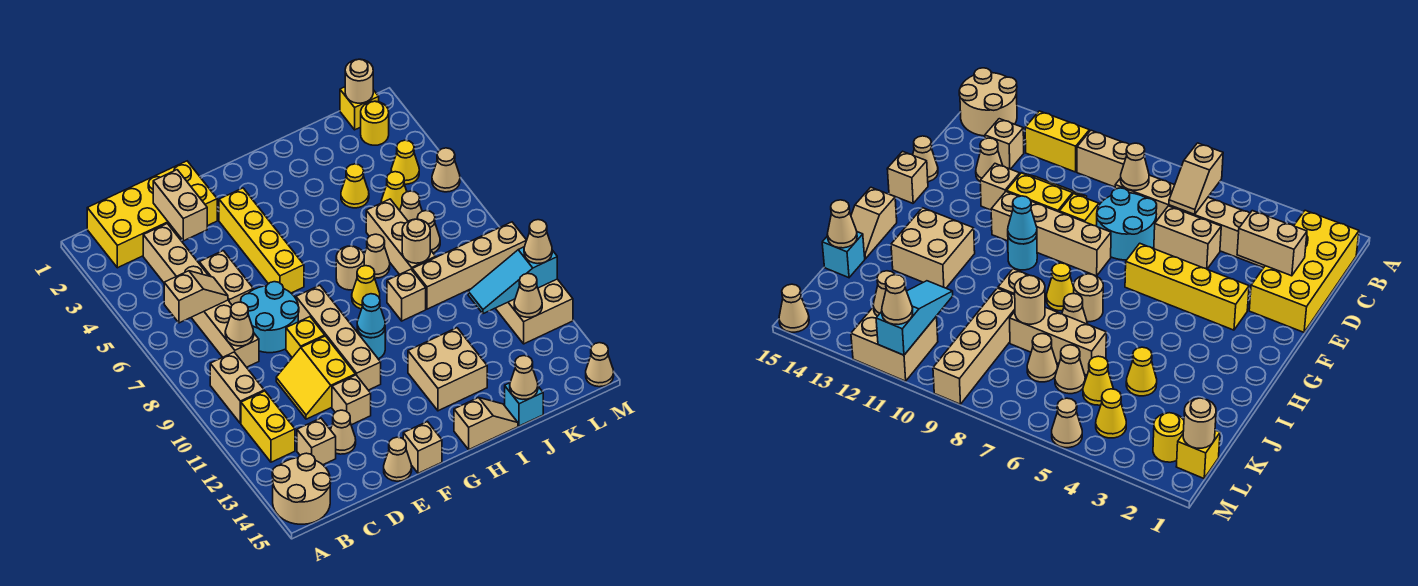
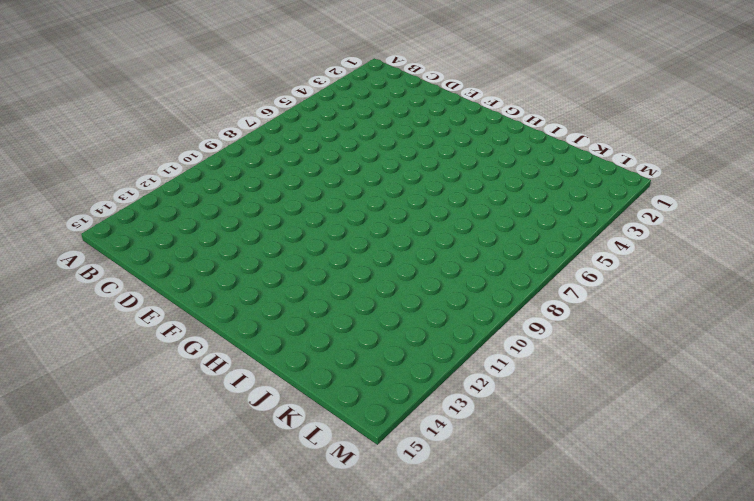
none -> tan 2x2 round brick [272,453,331,524]
none -> yellow 2x4 brick [87,161,217,268]
none -> tan 1x2 brick [210,352,264,423]
none -> yellow 1x2 brick [241,391,295,462]

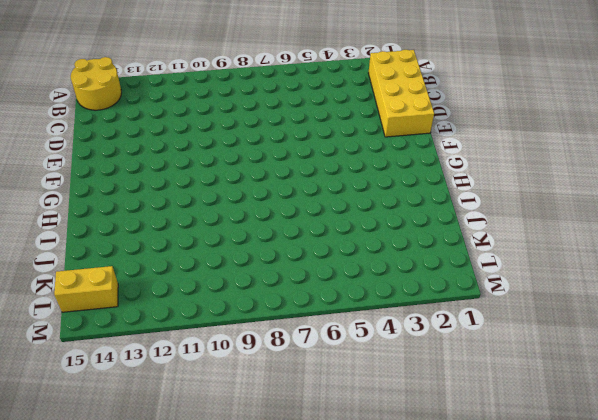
yellow 2x2 round brick [71,57,122,110] -> tan 2x2 round brick [272,453,331,524]
yellow 1x2 brick [54,266,118,312] -> yellow 1x2 brick moved to [241,391,295,462]
none -> tan 1x2 brick [210,352,264,423]
none -> tan 1x6 brick [143,224,259,367]
none -> tan 1x1 brick [297,418,336,465]
none -> tan 1x2 brick [199,251,253,305]

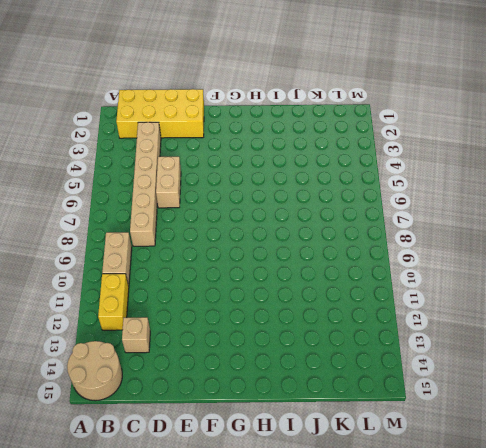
none -> cyan 2x2 round brick [241,282,299,353]
none -> yellow 2x2 slope [276,336,355,419]
none -> tan 1x1 cone [331,410,356,454]
none -> yellow 1x1 brick [286,317,325,358]

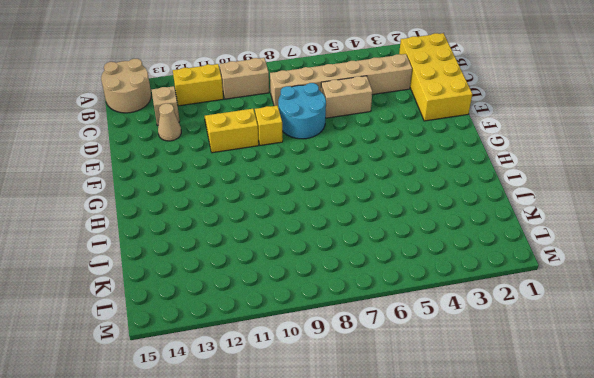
none -> tan 1x1 brick [332,375,371,425]
none -> tan 1x1 cone [384,437,412,481]
none -> yellow 1x4 brick [219,188,304,293]
none -> tan 1x4 brick [296,285,381,390]

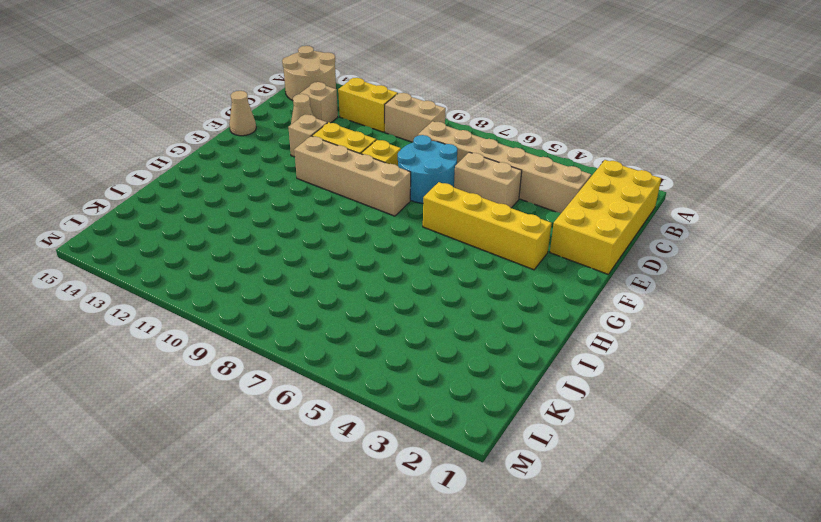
none -> tan 1x1 brick [403,422,442,473]
none -> cyan 1x1 round brick [357,329,385,359]
none -> tan 1x1 round brick [336,246,364,290]
none -> yellow 1x1 cone [352,266,380,309]

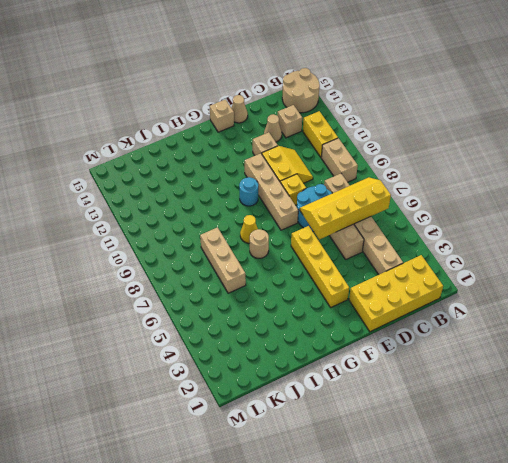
yellow 2x4 slope [300,177,391,240] -> tan 1x2 slope [164,271,228,323]
none -> tan 2x2 brick [408,328,487,411]
none -> tan 1x2 slope [454,397,518,449]
none -> tan 1x1 cone [364,234,390,278]
none -> tan 1x1 brick [387,269,426,321]

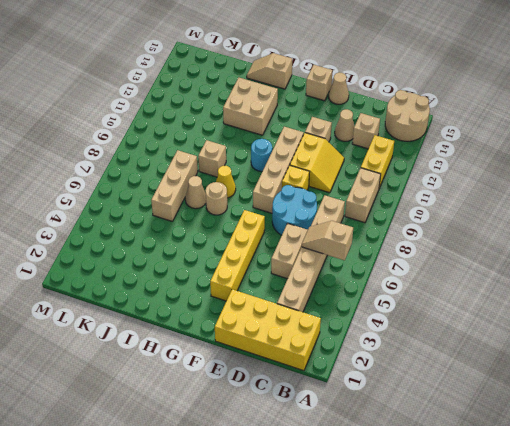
none -> yellow 1x1 cone [341,164,369,208]
none -> tan 1x4 brick [412,222,526,309]
none -> cyan 1x1 brick [505,383,543,426]
none -> yellow 1x1 cone [381,172,407,210]

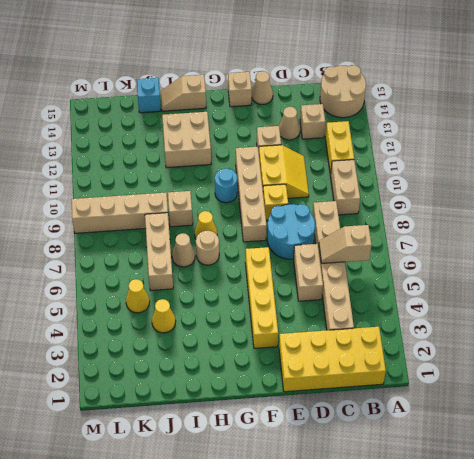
none -> tan 1x1 cone [400,191,422,221]
none -> tan 1x1 cone [417,211,440,253]
none -> yellow 1x1 brick [340,87,379,130]
none -> yellow 1x1 round brick [361,101,389,145]

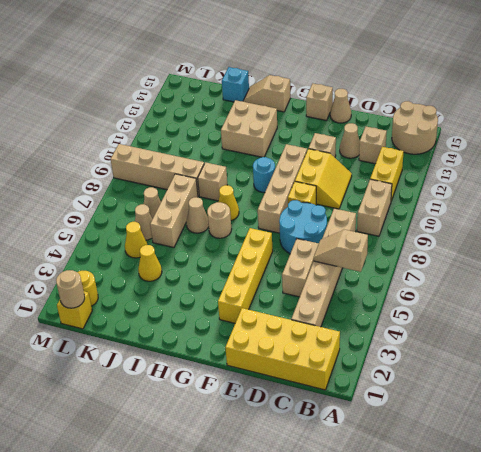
none -> yellow 1x1 cone [391,140,419,184]
none -> tan 2x2 brick [495,279,573,344]
none -> tan 1x1 cone [432,148,460,192]
none -> tan 1x1 cone [586,343,614,387]

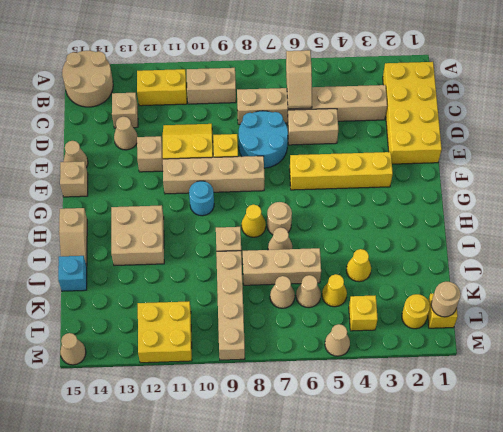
yellow 1x1 brick [349,295,378,331] -> yellow 1x1 cone [391,140,419,184]
yellow 2x2 brick [138,301,192,363] -> tan 2x2 brick [495,279,573,344]
none -> tan 1x1 cone [225,302,254,346]
none -> tan 1x2 brick [153,170,207,241]
none -> cyan 1x1 cone [357,294,385,338]
none -> tan 1x1 round brick [402,219,430,263]

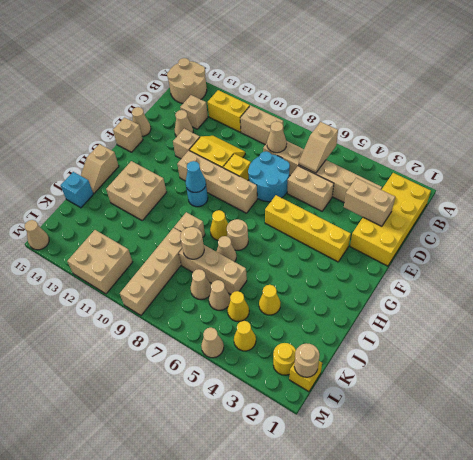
none -> tan 1x1 cone [510,356,538,399]
none -> cyan 1x3 slope [468,247,557,314]
none -> tan 1x1 cone [514,274,542,317]
none -> tan 1x1 cone [524,220,552,264]

